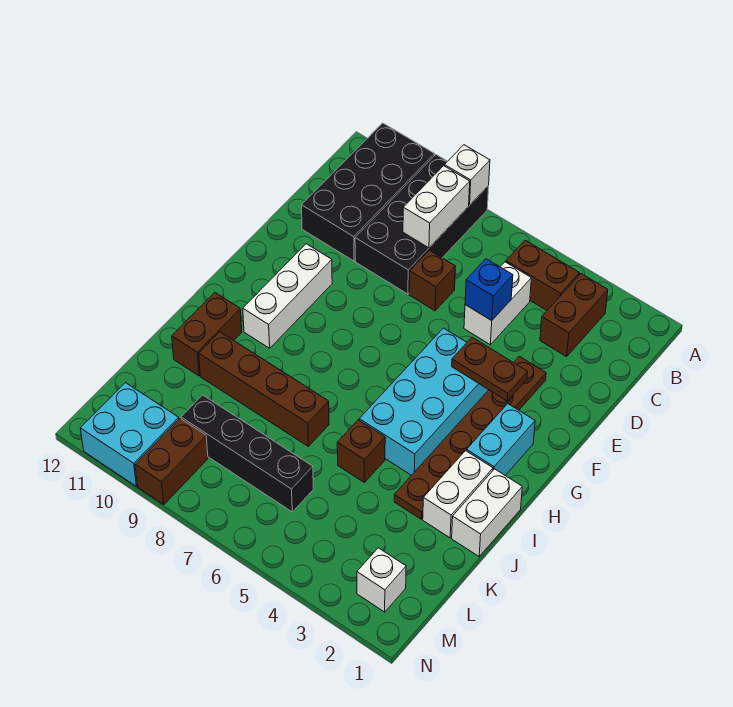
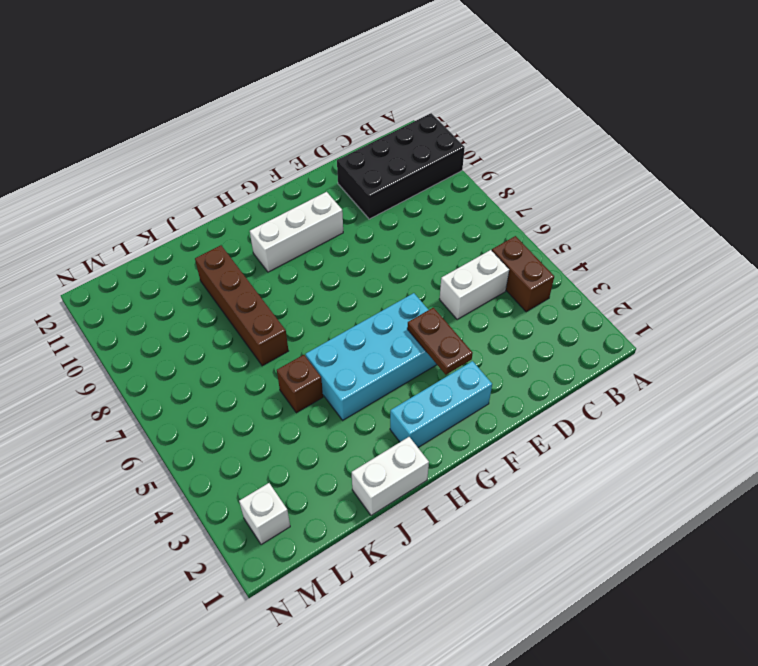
cyan 1x3 brick [390,361,492,447] -> cyan 1x2 brick [466,404,535,475]
none -> black 2x4 brick [355,155,489,294]
none -> brown 1x2 brick [540,274,608,357]
none -> brown 1x1 brick [409,250,456,311]

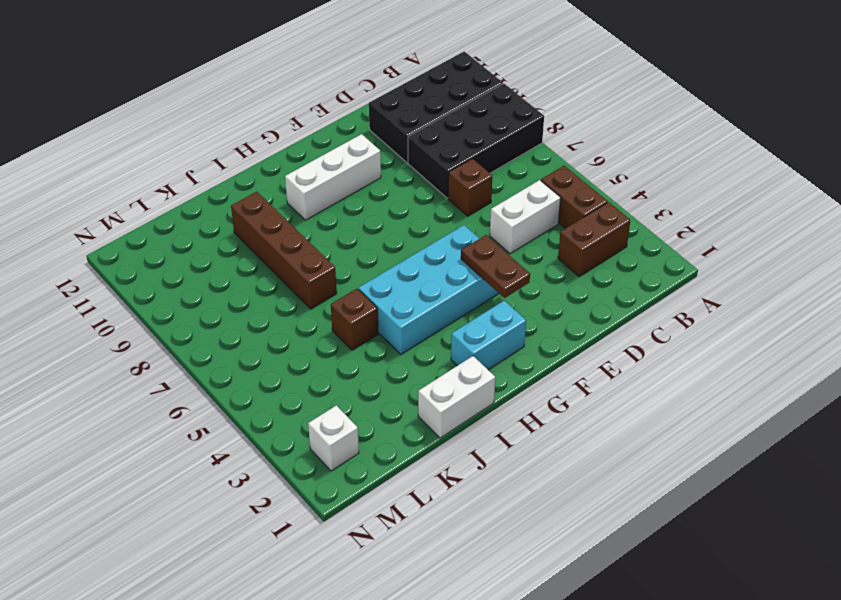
none -> brown 1x6 plate [394,356,546,519]
none -> white 1x2 brick [423,451,493,538]
none -> brown 1x2 brick [172,293,242,376]

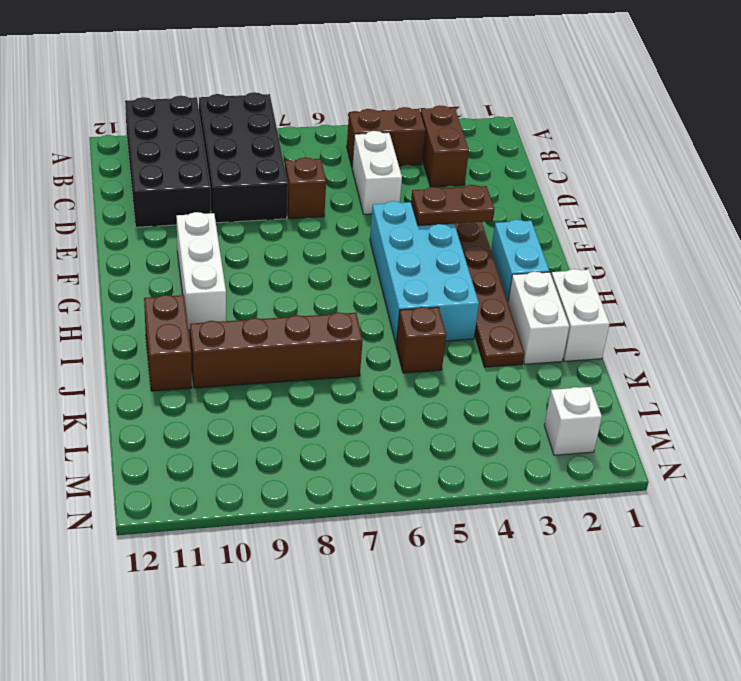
none -> black 1x4 brick [181,395,313,512]
none -> brown 1x2 brick [135,418,208,505]
none -> cyan 2x2 brick [80,383,179,486]

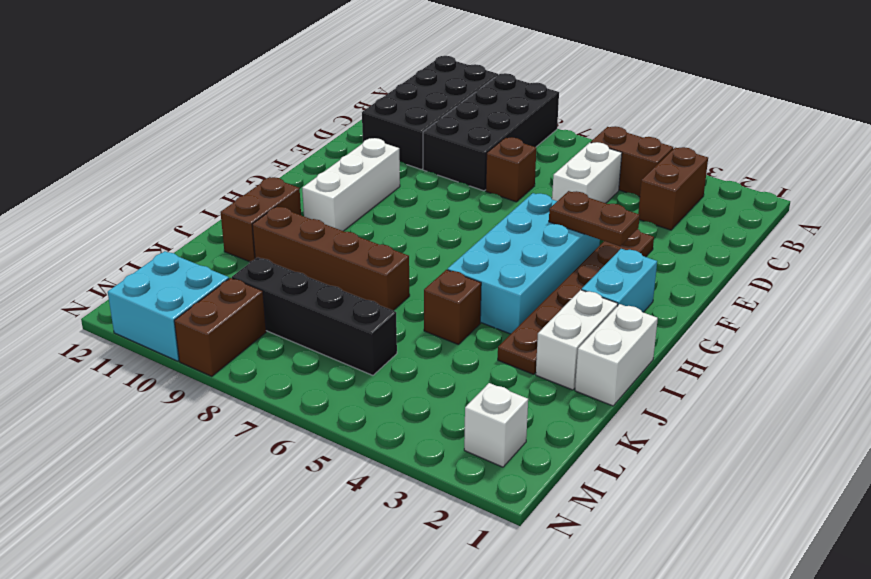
none -> white 1x1 brick [445,145,490,205]
none -> white 1x2 brick [403,166,470,248]
none -> blue 1x1 brick [465,259,513,321]

